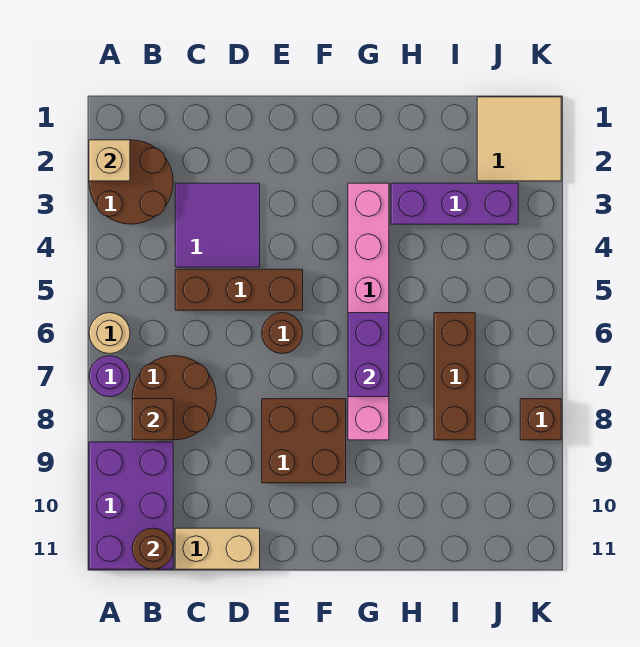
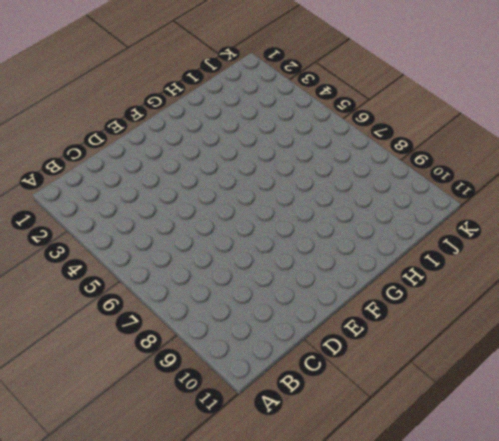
none -> brown 2x2 round brick [89,140,173,224]
none -> tan 1x1 round brick [89,313,130,354]
none -> purple 1x1 round brick [89,356,130,397]

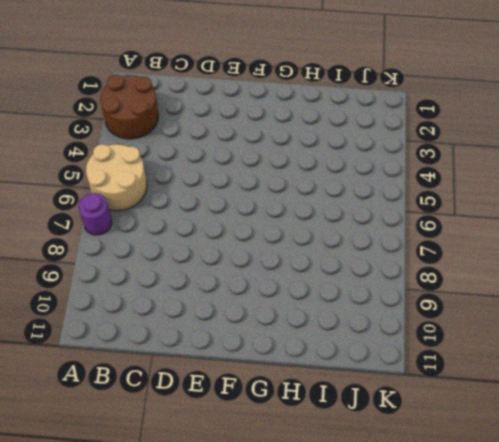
tan 2x2 round brick [86,144,147,211] -> tan 1x1 round brick [89,313,130,354]
none -> purple 2x3 brick [89,442,173,569]
none -> brown 2x2 round brick [132,356,216,440]
none -> purple 2x2 tile [175,183,260,267]

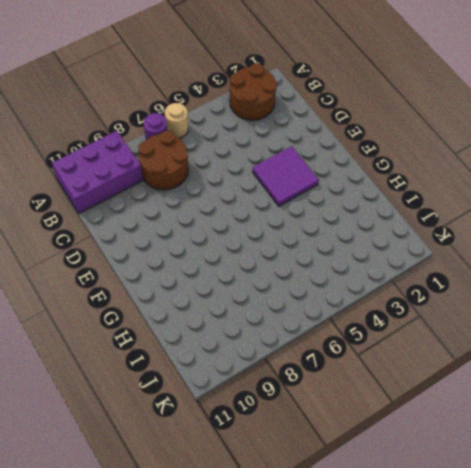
purple 2x2 tile [252,146,319,206] -> purple 2x2 tile moved to [175,183,260,267]
none -> brown 1x3 brick [175,269,303,310]
none -> tan 1x2 brick [175,528,260,569]
none -> brown 1x1 round brick [262,313,303,354]

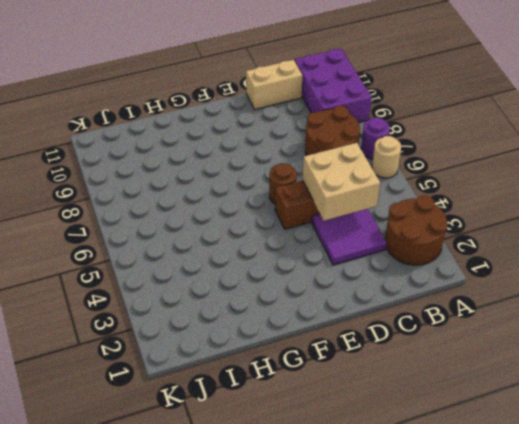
tan 2x2 brick [303,143,380,221] -> none
none -> brown 2x2 brick [262,399,346,483]
none -> pink 1x6 brick [348,183,389,440]
none -> purple 1x3 brick [391,183,518,224]

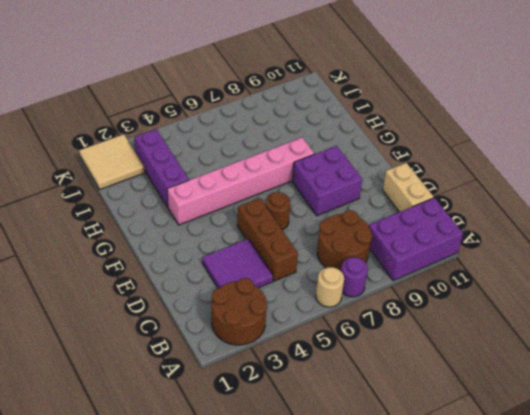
purple 2x2 brick [292,146,362,216] -> brown 2x2 brick [262,399,346,483]
none -> brown 1x3 brick [434,313,475,440]
none -> brown 1x1 brick [520,399,561,440]
none -> tan 1x1 brick [89,140,130,181]

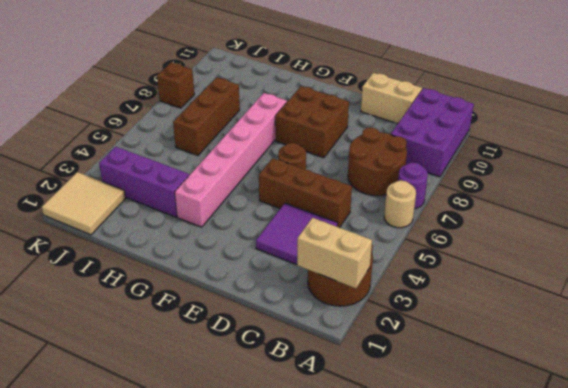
tan 1x2 brick [297,218,372,288] -> tan 1x1 brick [89,140,130,181]
none -> brown 1x1 brick [132,399,173,440]
none -> brown 1x1 round brick [132,528,173,569]
none -> purple 1x2 brick [348,313,389,397]

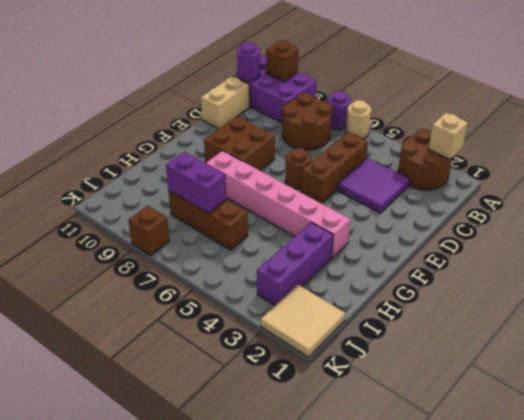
brown 1x1 brick [266,40,298,82] -> brown 1x1 brick moved to [132,399,173,440]
purple 1x1 round brick [237,42,260,81] -> brown 1x1 round brick [132,528,173,569]
purple 1x2 brick [166,152,226,213] -> purple 1x2 brick moved to [348,313,389,397]

